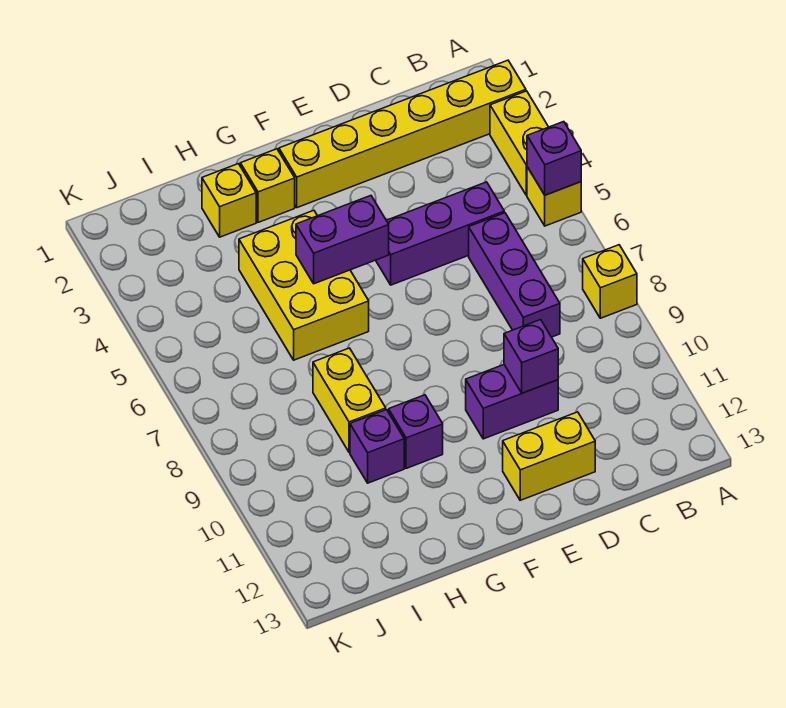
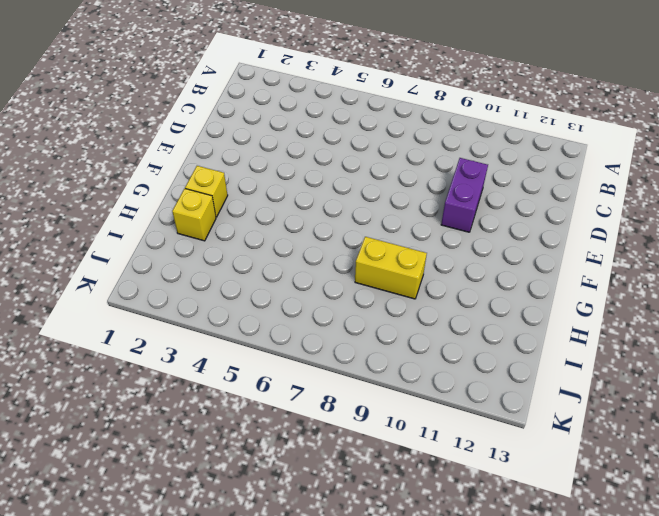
none -> yellow 1x6 brick [279,60,526,208]
none -> yellow 1x2 brick [490,91,548,195]
none -> yellow 1x1 brick [527,167,581,226]

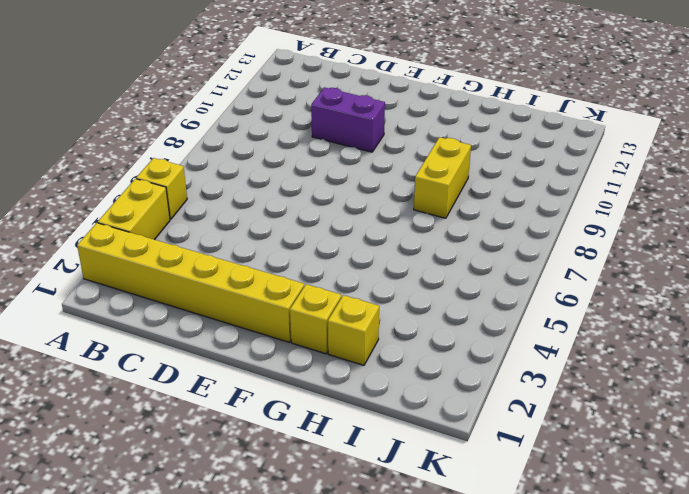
none -> yellow 1x1 brick [583,245,637,318]
none -> purple 1x3 brick [376,182,504,285]
none -> purple 1x3 brick [469,213,560,337]

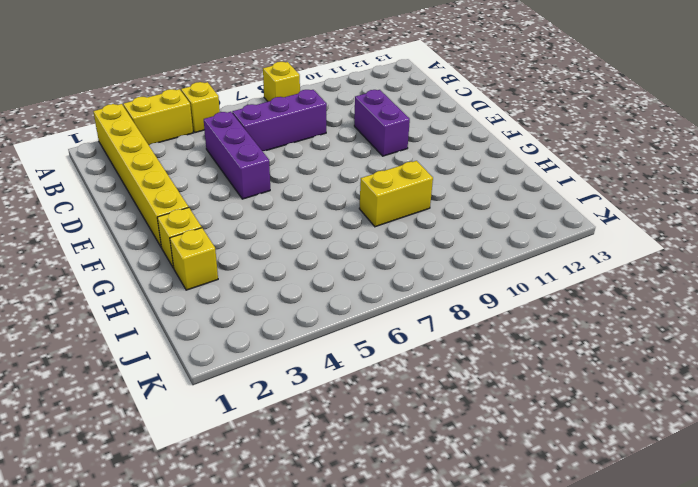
none -> yellow 1x2 brick [503,412,595,500]
none -> yellow 2x3 brick [239,210,369,360]
none -> purple 1x1 brick [389,395,443,468]

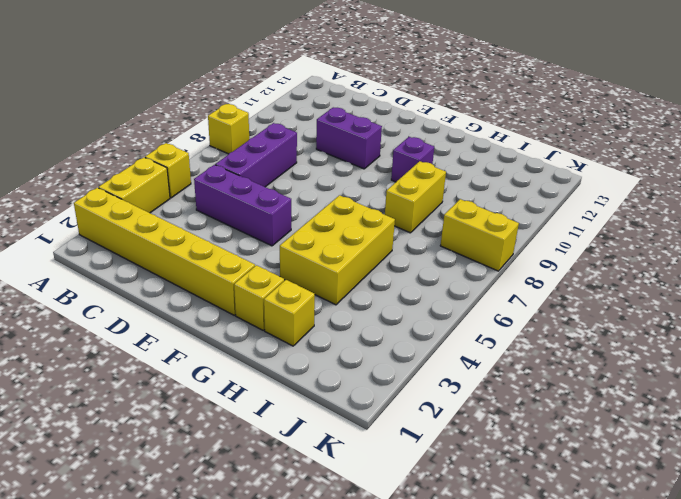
yellow 1x2 brick [440,199,519,271] -> yellow 1x2 brick moved to [503,412,595,500]
none -> purple 1x1 brick [350,410,404,483]
none -> purple 1x1 brick [527,122,581,195]
none -> purple 1x1 brick [504,320,558,393]

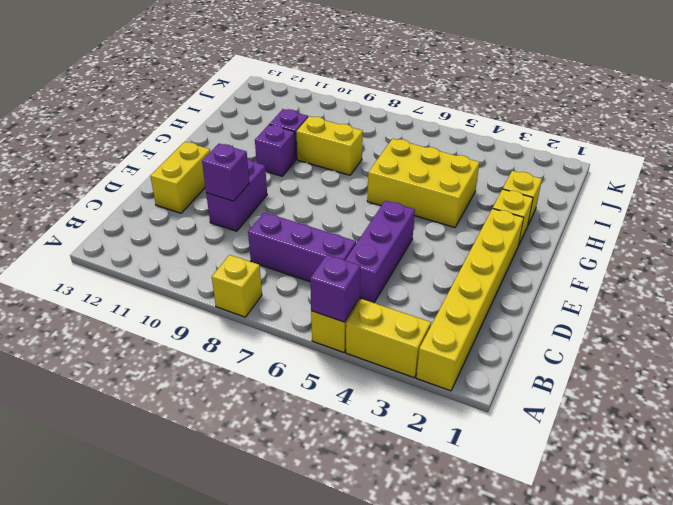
none -> purple 1x2 brick [296,196,389,284]

